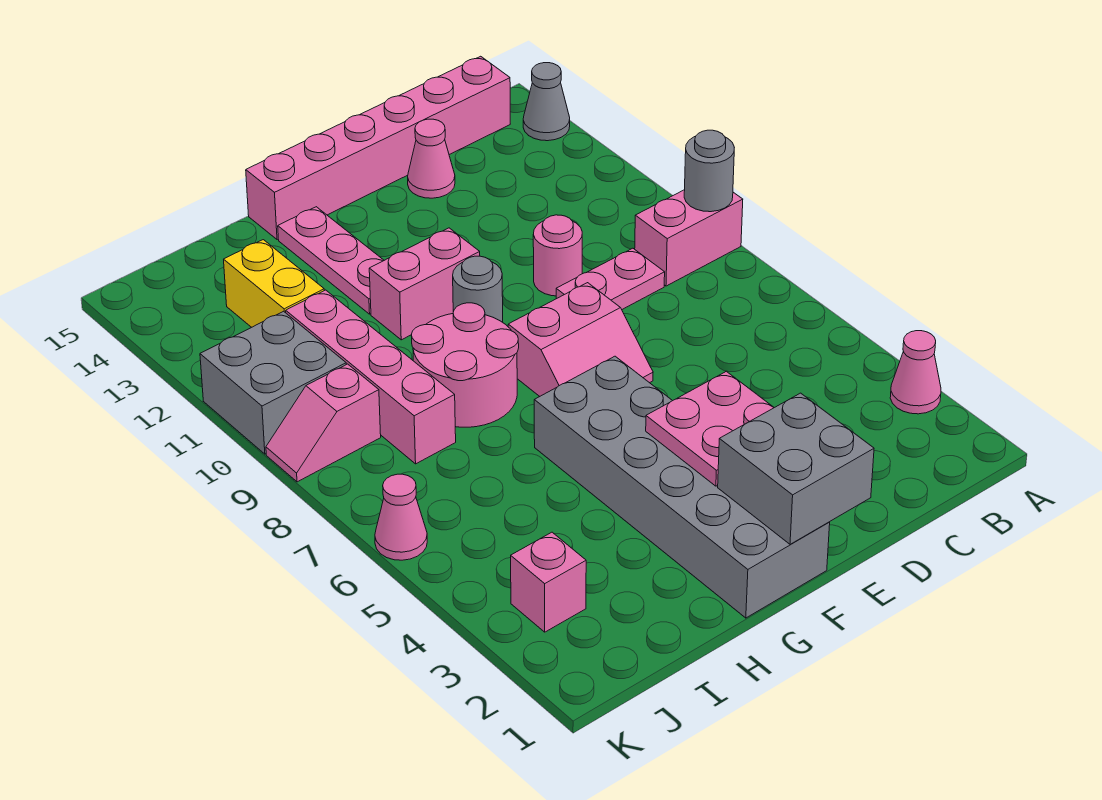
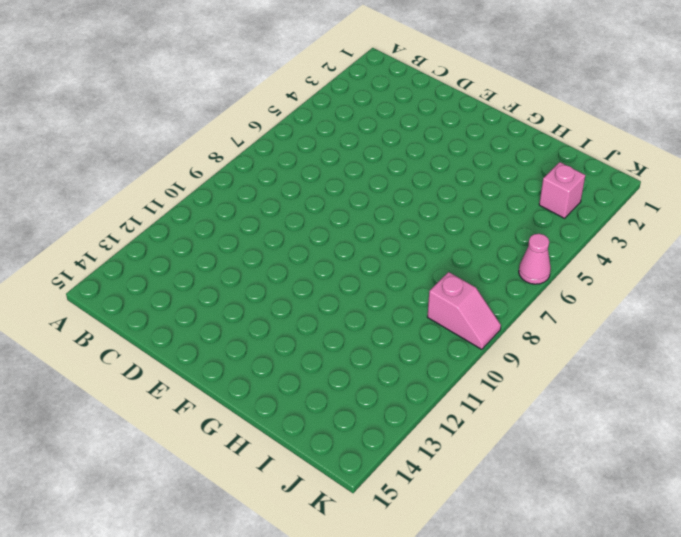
none -> pink 1x1 cone [890,331,941,414]
none -> pink 1x2 brick [635,190,743,286]
none -> grey 1x1 cone [523,63,570,141]

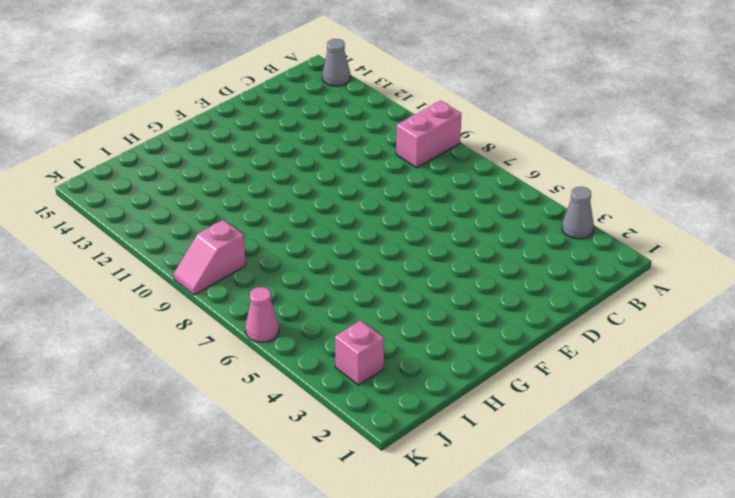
grey 1x1 cone [562,187,594,239] -> pink 1x1 cone [890,331,941,414]
none -> pink 1x6 brick [246,56,510,240]
none -> pink 1x2 plate [556,248,665,309]
none -> pink 1x1 round brick [533,215,582,296]

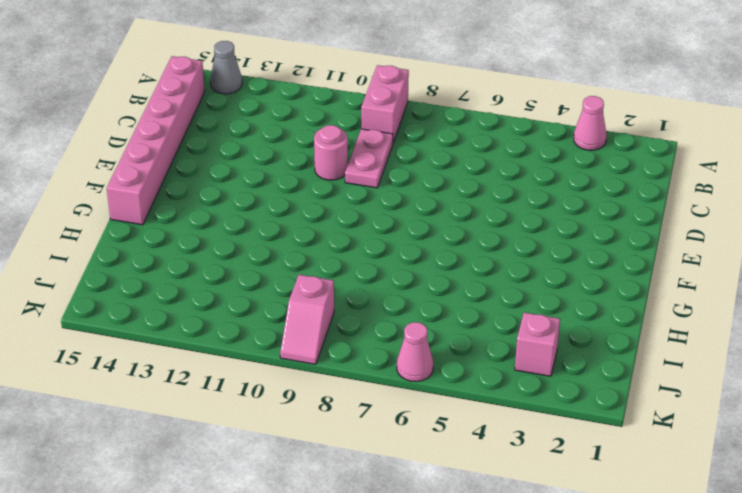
none -> pink 1x1 cone [408,119,455,198]
none -> pink 2x2 slope [508,283,653,396]
none -> grey 2x6 brick [534,356,830,618]

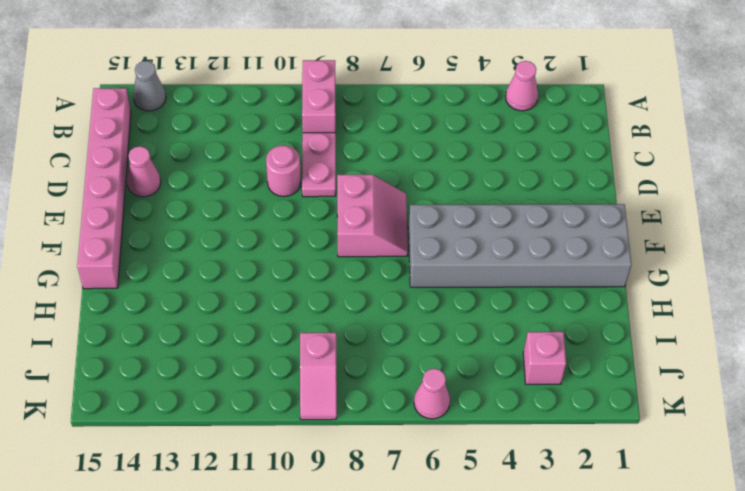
none -> grey 1x1 round brick [453,256,503,322]
none -> pink 1x2 brick [369,228,480,340]
none -> pink 2x2 round brick [411,303,519,427]

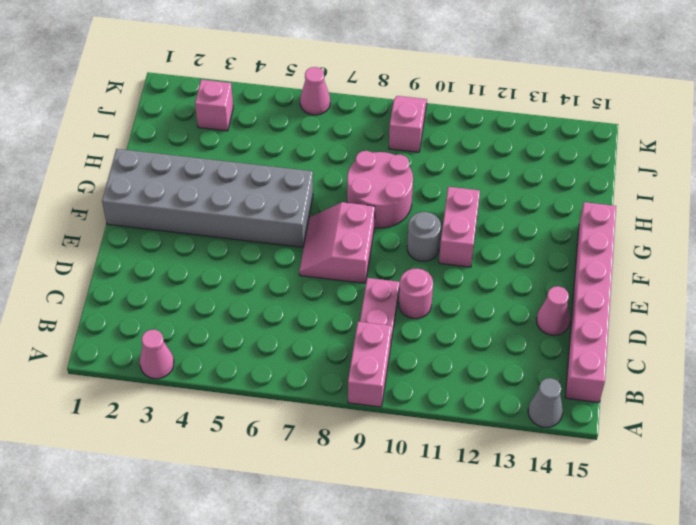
none -> pink 1x3 plate [278,207,384,314]
none -> pink 1x4 brick [286,290,456,464]
none -> yellow 1x2 brick [224,240,324,327]

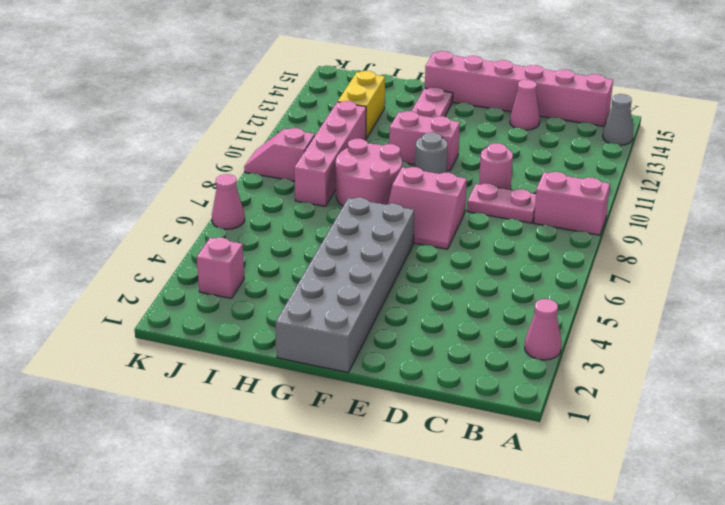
none -> grey 2x2 brick [200,311,346,454]
none -> grey 1x1 round brick [684,130,734,212]
none -> grey 2x2 brick [718,393,874,544]

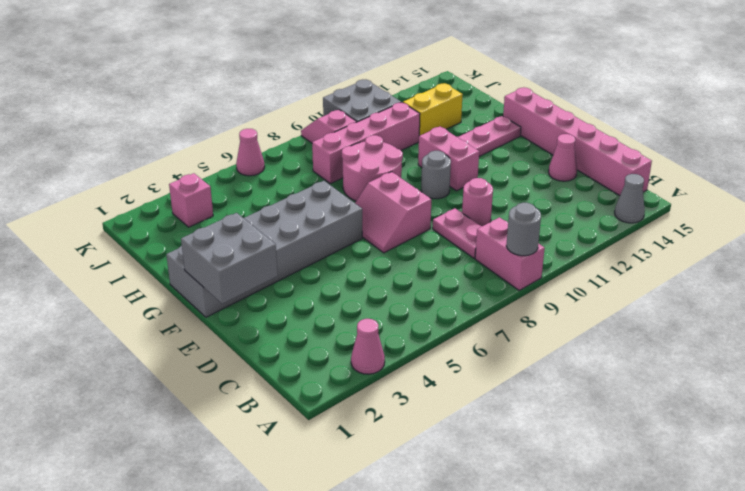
none -> pink 2x2 plate [646,371,774,486]

